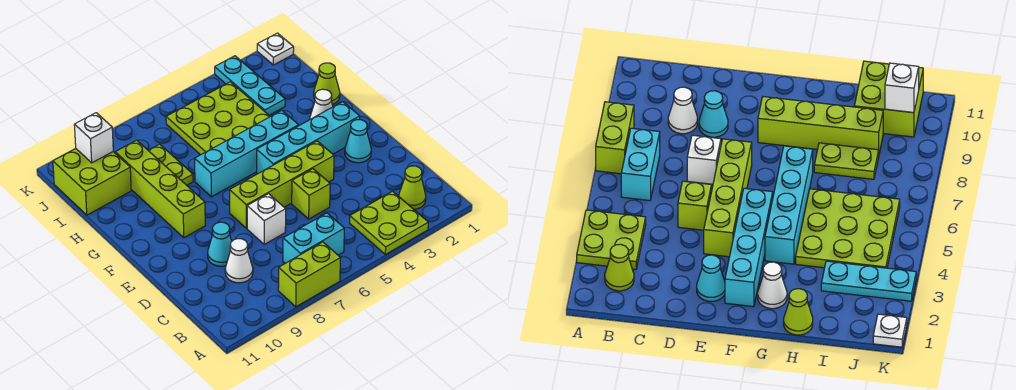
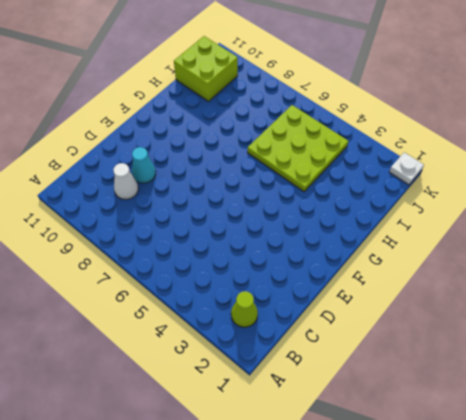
none -> lime 2x2 plate [350,191,428,255]
none -> lime 1x2 brick [278,242,340,307]
none -> cyan 1x2 brick [283,213,344,263]

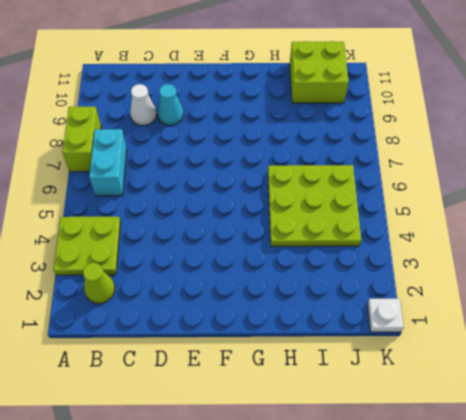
none -> lime 1x1 brick [292,169,330,219]
none -> white 1x1 brick [247,194,286,244]
none -> cyan 1x1 cone [345,120,371,163]

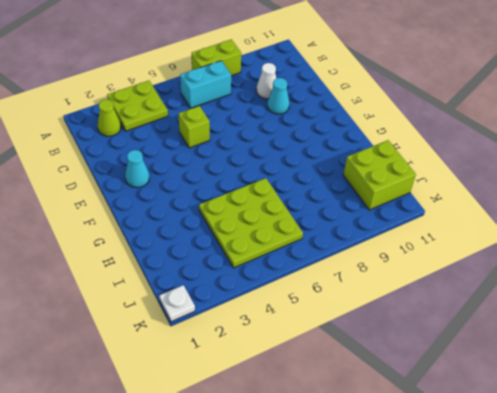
none -> white 1x1 brick [247,194,286,244]
none -> lime 1x4 brick [230,141,334,228]
none -> cyan 1x4 brick [257,102,360,174]

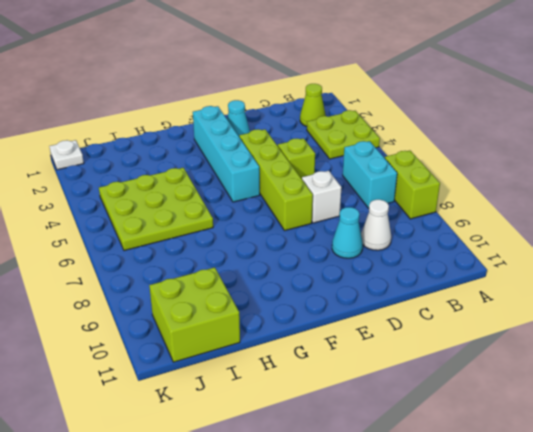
none -> lime 1x4 brick [115,140,205,238]
none -> white 1x1 cone [310,89,333,119]
none -> cyan 1x4 brick [195,111,299,197]

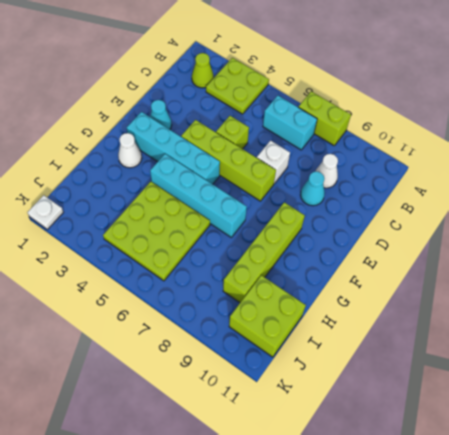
none -> lime 1x1 cone [314,63,340,105]
none -> lime 1x2 plate [148,144,193,185]
none -> cyan 1x3 plate [215,56,285,115]

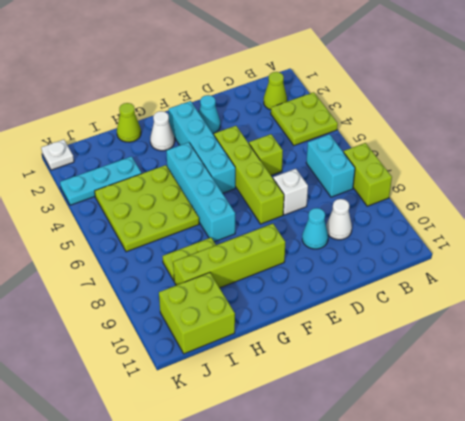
none -> white 1x1 brick [74,113,113,163]

